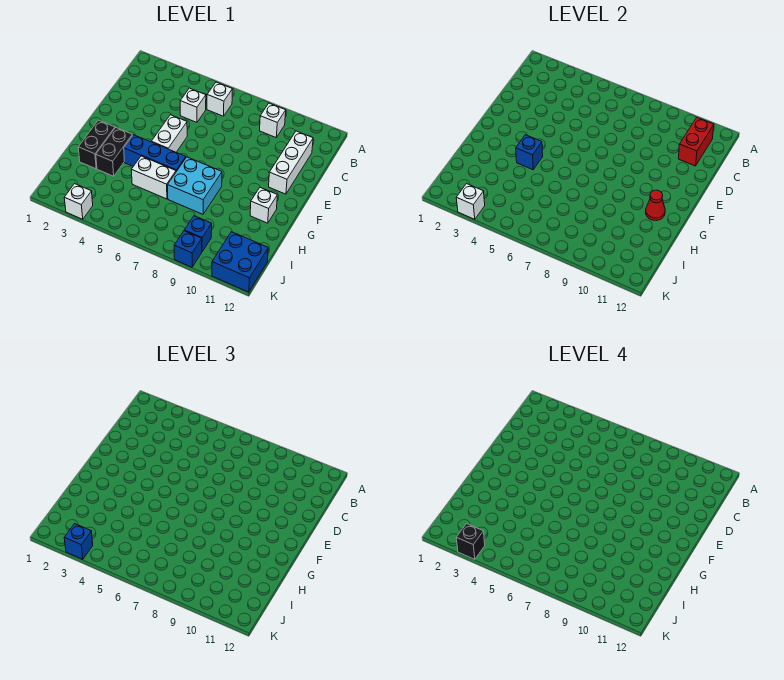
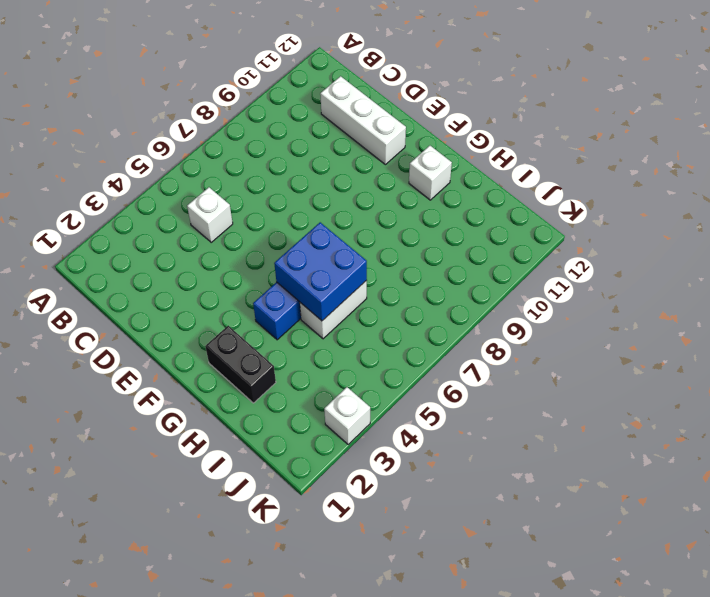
blue 2x2 brick [274,222,367,321] -> blue 2x2 brick moved to [212,232,268,292]
none -> white 1x1 brick [207,82,233,116]
none -> white 1x1 brick [260,103,286,137]
none -> white 1x2 brick [151,115,187,152]

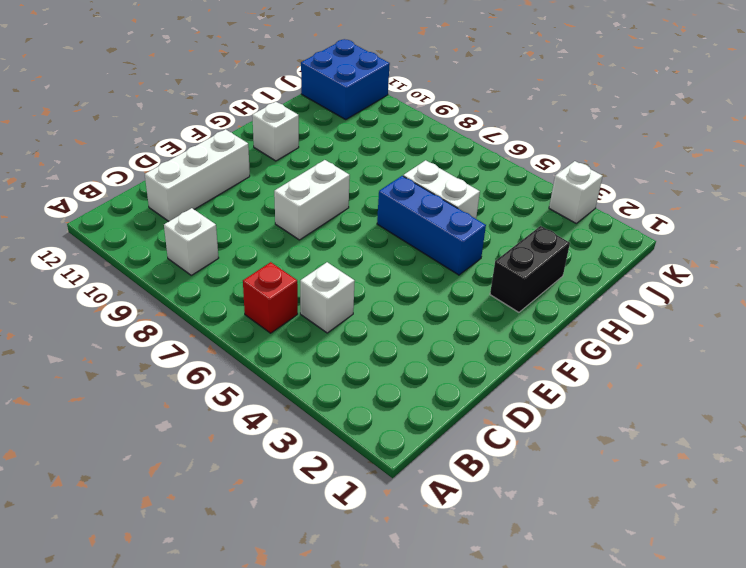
red 1x1 brick [243,262,298,333] -> white 1x1 brick [207,82,233,116]
white 1x2 brick [274,160,350,240] -> white 1x2 brick moved to [151,115,187,152]
none -> black 1x2 brick [96,128,132,176]
none -> cyan 2x2 brick [168,157,222,214]
none -> blue 1x1 brick [184,216,212,252]

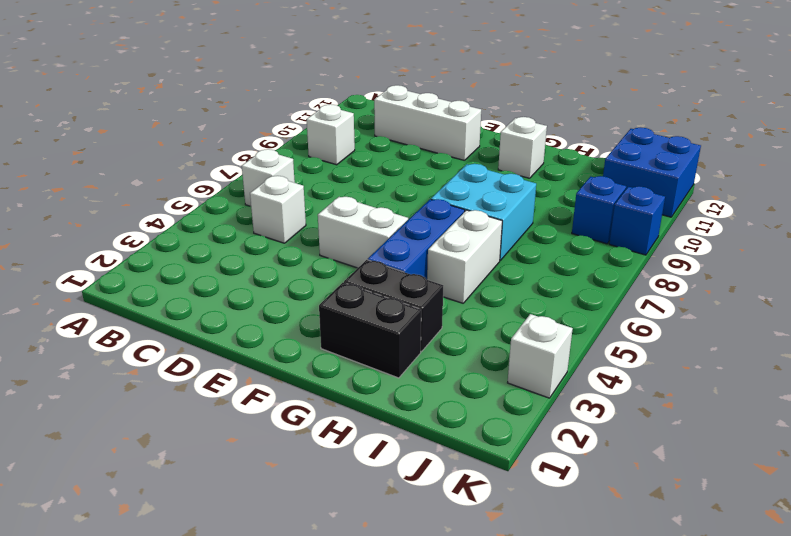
none -> red 1x2 brick [678,118,714,166]
none -> blue 1x1 brick [516,135,543,170]
none -> red 1x1 cone [646,190,665,220]

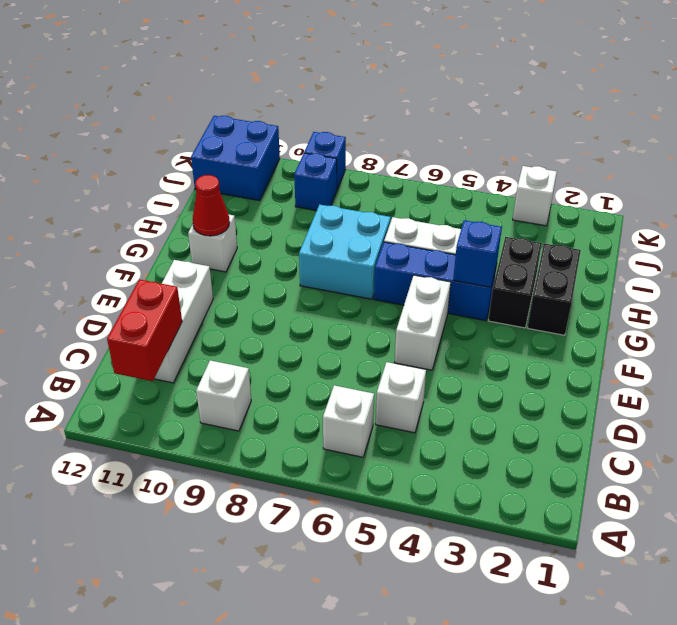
none -> white 1x1 brick [456,184,485,219]
none -> blue 1x1 brick [64,524,93,559]
none -> black 1x1 brick [456,524,485,559]

